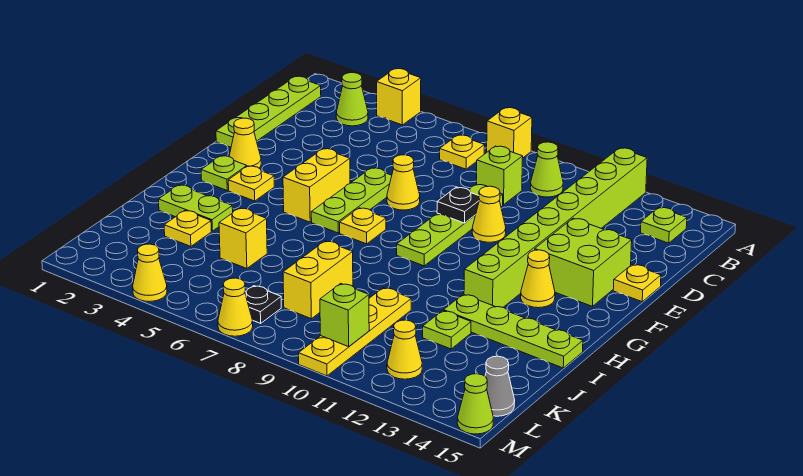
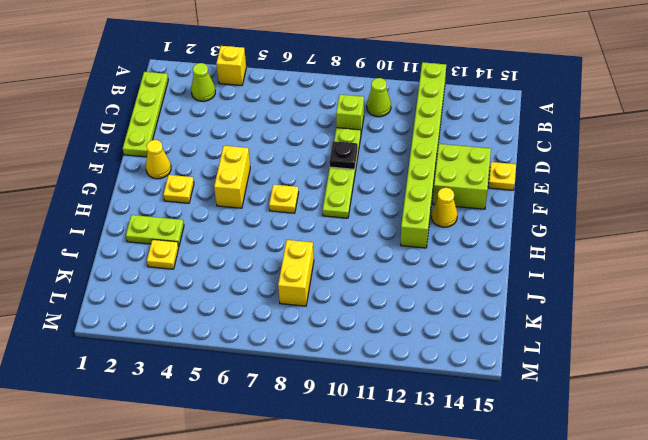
none -> yellow 1x1 brick [487,108,532,158]
none -> yellow 1x1 plate [440,135,485,169]
none -> lime 1x1 plate [641,207,687,243]
none -> lime 1x3 plate [311,168,392,233]

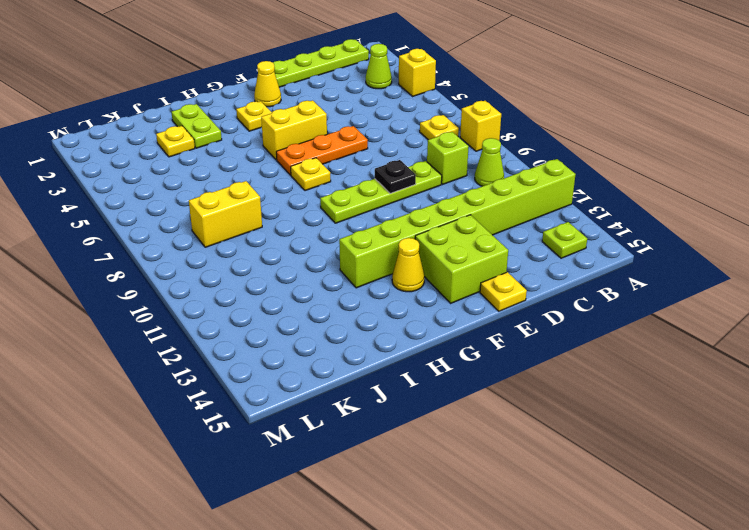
orange 1x3 plate [276,126,368,175] -> lime 1x3 plate [311,168,392,233]
none -> yellow 1x1 cone [387,155,420,210]
none -> yellow 1x1 cone [472,186,506,242]
none -> lime 1x1 plate [201,156,247,190]
none -> lime 1x4 plate [444,294,583,368]

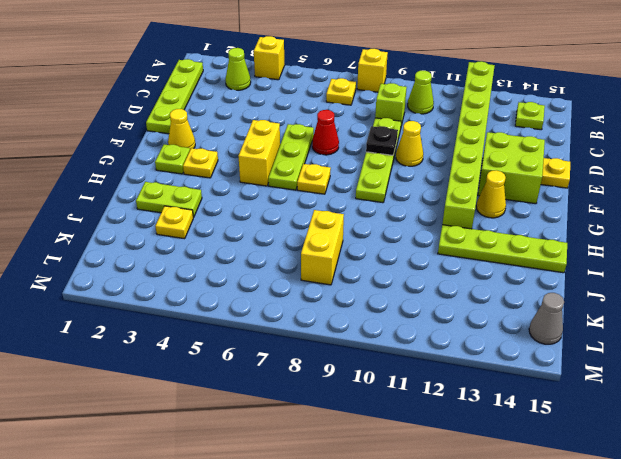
red 1x1 cone [312,110,339,155] -> yellow 1x1 cone [387,155,420,210]
none -> yellow 1x1 brick [219,208,267,269]
none -> yellow 1x4 plate [299,288,411,376]
none -> lime 1x1 plate [423,311,471,349]
none -> black 1x1 plate [245,286,281,323]

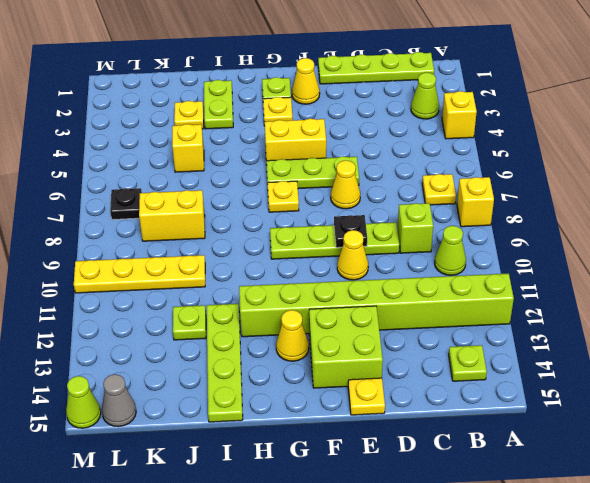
none -> yellow 1x1 cone [387,320,422,379]
none -> yellow 1x1 cone [133,244,167,302]
none -> yellow 1x1 cone [218,278,253,336]
none -> lime 1x1 brick [320,283,369,347]

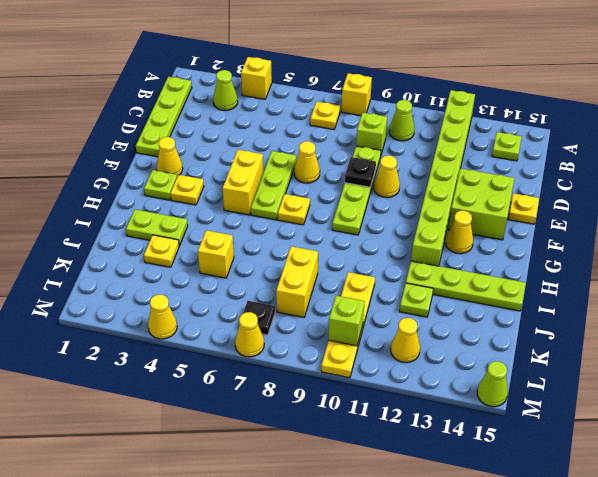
none -> grey 1x1 cone [485,356,515,416]

